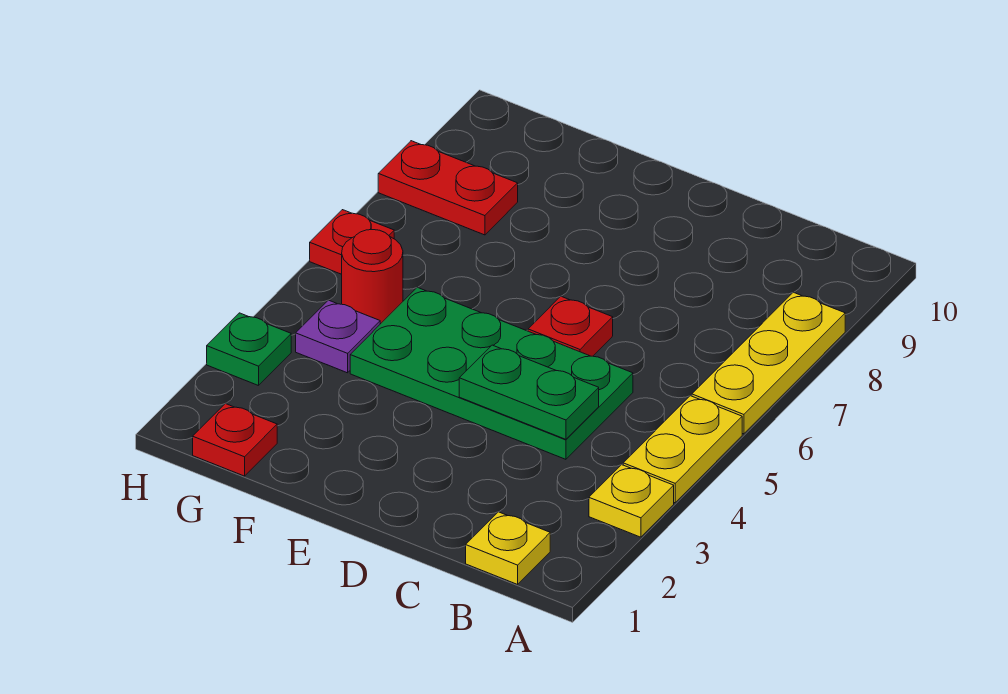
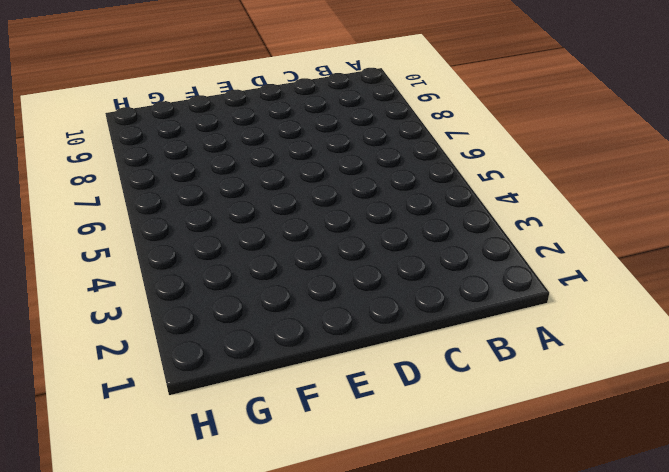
none -> yellow 1x1 plate [589,465,674,537]
none -> yellow 1x2 plate [623,396,742,503]
none -> yellow 1x3 plate [692,292,845,434]

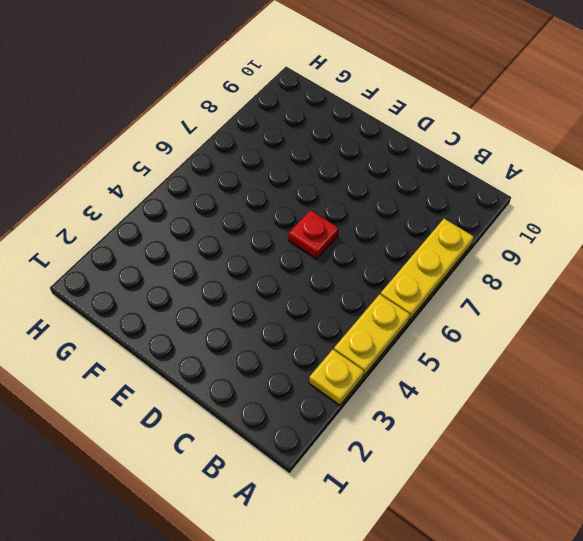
none -> yellow 1x1 plate [466,512,550,584]
none -> green 2x4 plate [350,287,633,459]
none -> red 1x1 plate [193,404,277,476]

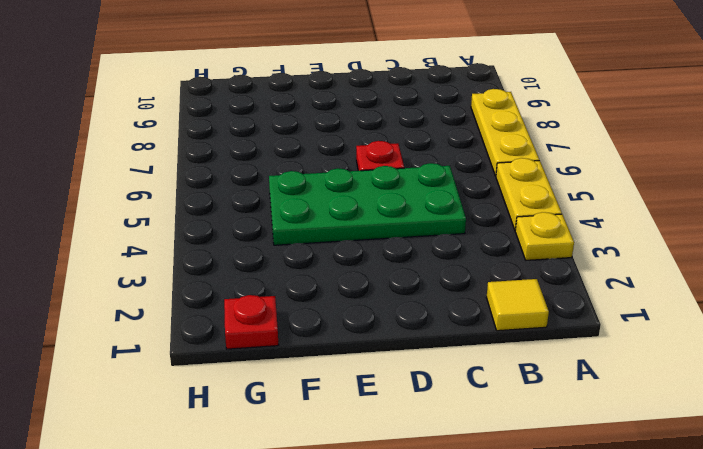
yellow 1x1 tile [487,279,549,331] -> yellow 1x1 plate [466,512,550,584]
none -> purple 1x1 plate [296,300,380,373]
none -> red 1x1 round brick [342,230,403,324]
none -> red 1x2 plate [378,141,518,235]

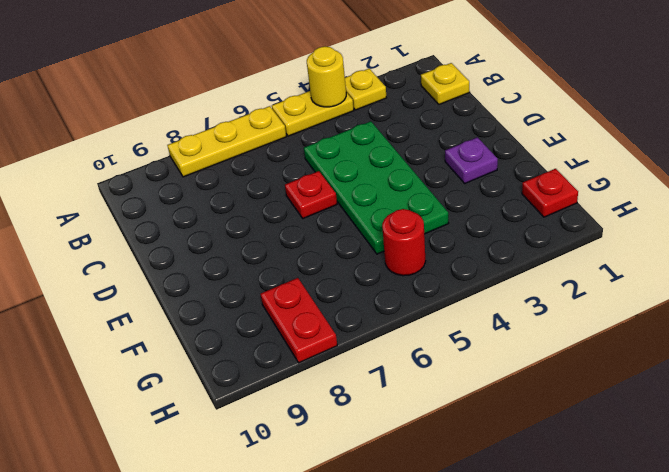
yellow 1x1 round brick [307,46,346,107] -> none
purple 1x1 plate [445,137,498,183] -> purple 1x1 plate moved to [296,300,380,373]
none -> green 1x1 plate [207,313,291,386]
none -> red 1x1 plate [310,210,394,274]
none -> green 1x2 plate [459,345,599,439]

